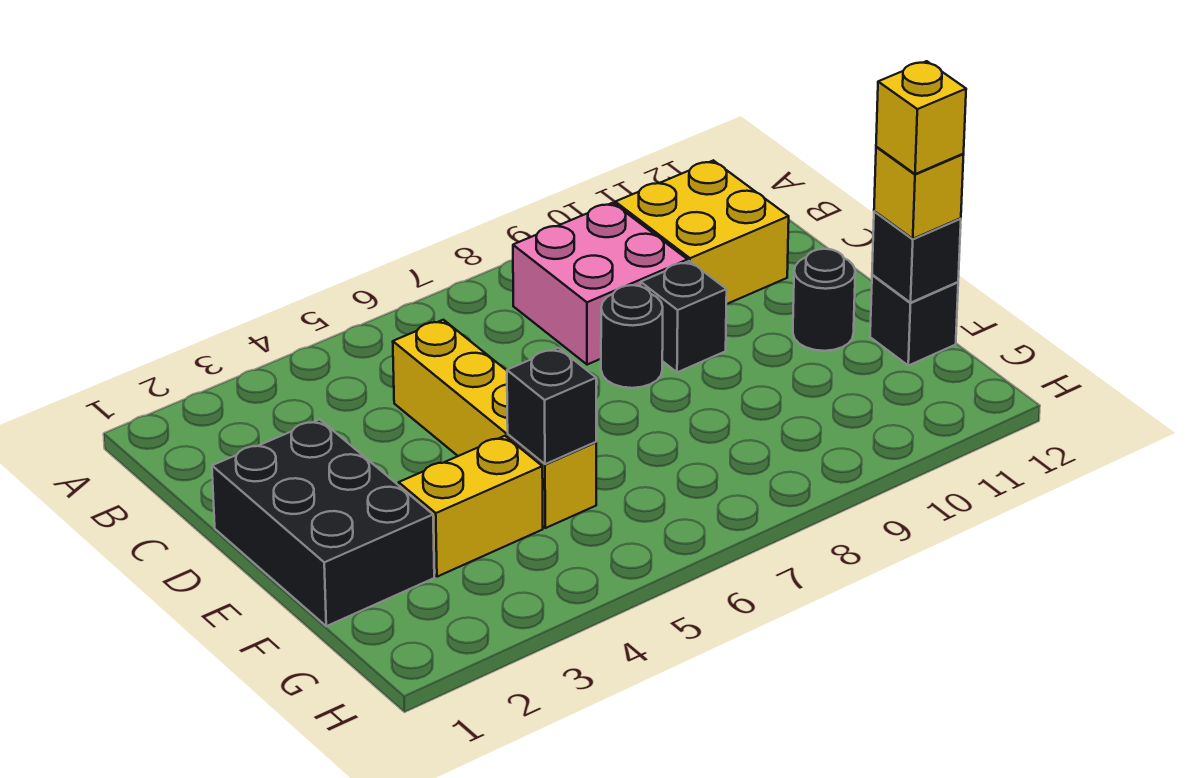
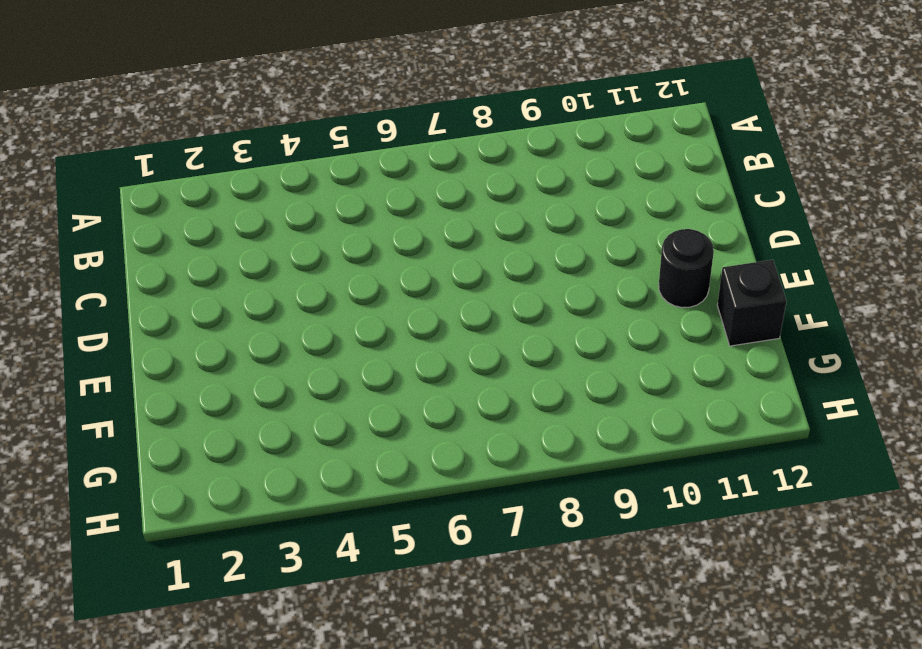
none -> pink 2x2 brick [513,203,688,365]
none -> yellow 2x2 brick [615,160,789,304]
none -> yellow 1x4 brick [393,320,596,528]

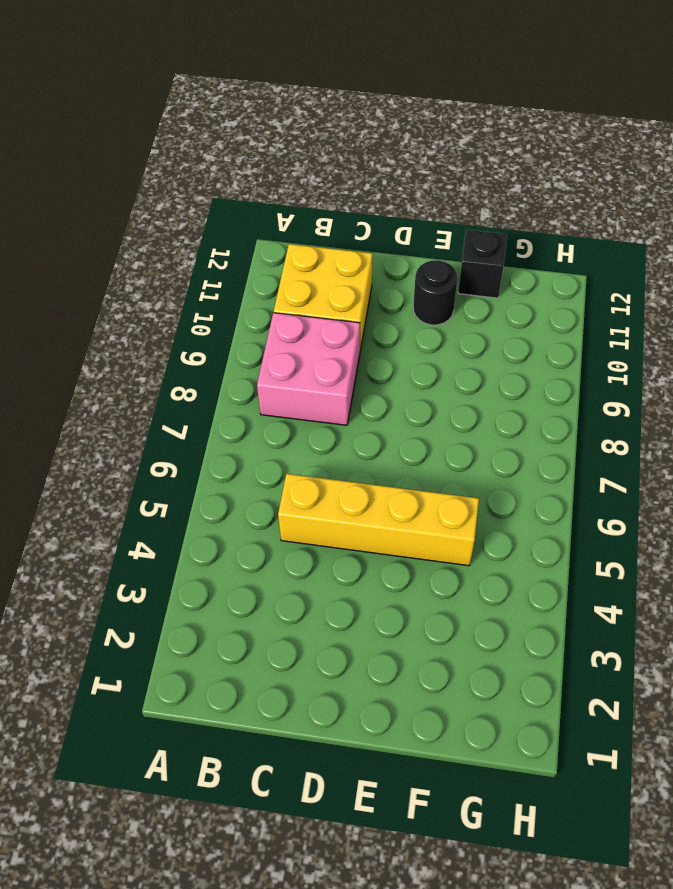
none -> black 2x3 brick [212,419,434,626]
none -> black 1x1 round brick [601,285,663,388]
none -> black 1x1 brick [641,261,727,372]

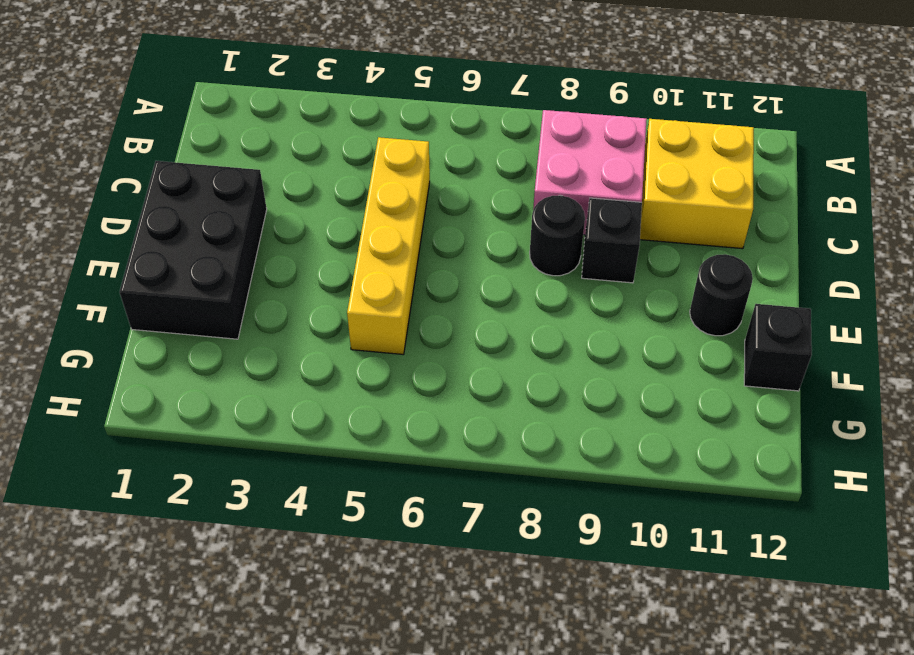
none -> yellow 1x2 brick [399,436,543,577]
none -> black 1x1 brick [507,348,596,464]
none -> black 1x1 brick [872,211,961,303]

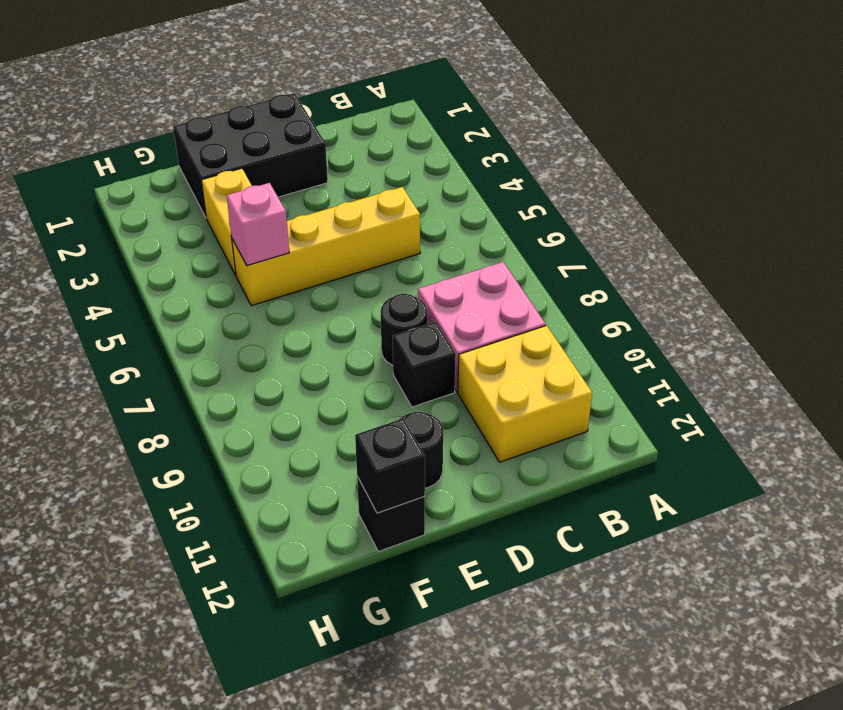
pink 1x1 brick [227,183,289,266] -> black 1x1 brick [507,348,596,464]
none -> yellow 1x1 brick [874,147,964,239]
none -> yellow 1x1 brick [876,61,966,174]

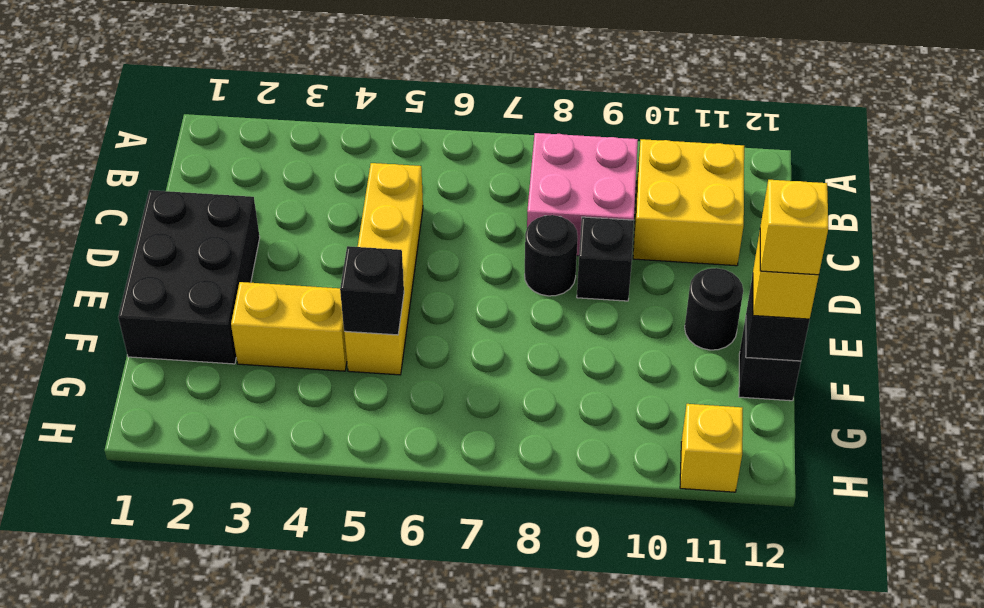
yellow 1x1 brick [680,404,743,492] -> none

